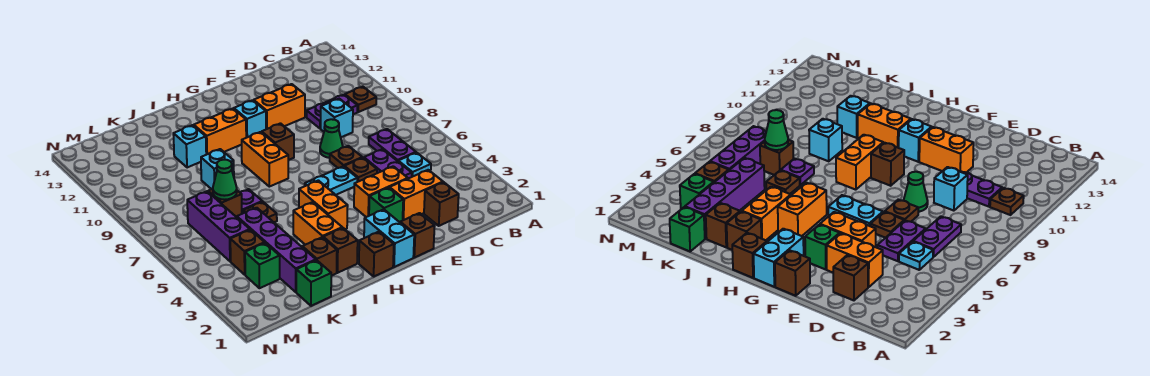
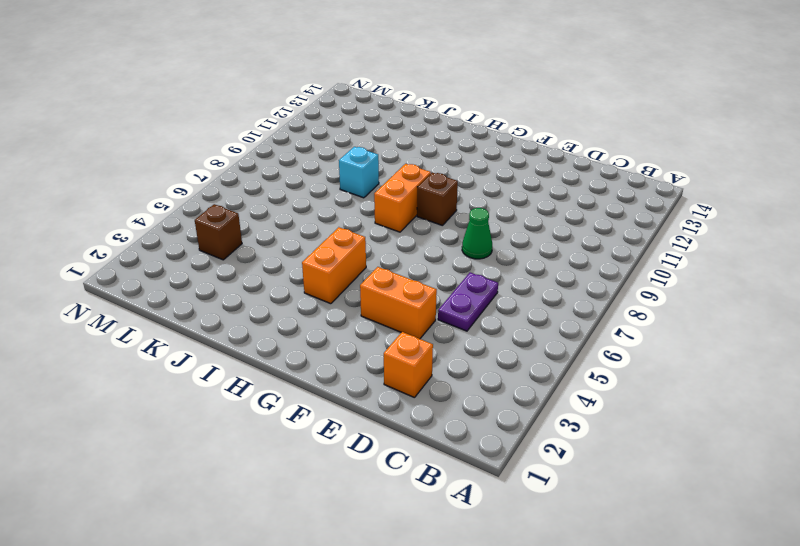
orange 1x1 brick [384,332,433,398] -> brown 1x1 brick [424,182,459,226]
none -> brown 1x1 plate [345,87,376,112]
none -> cyan 1x1 plate [398,153,431,177]
none -> purple 1x2 plate [369,129,416,161]
none -> purple 1x2 plate [307,95,358,129]

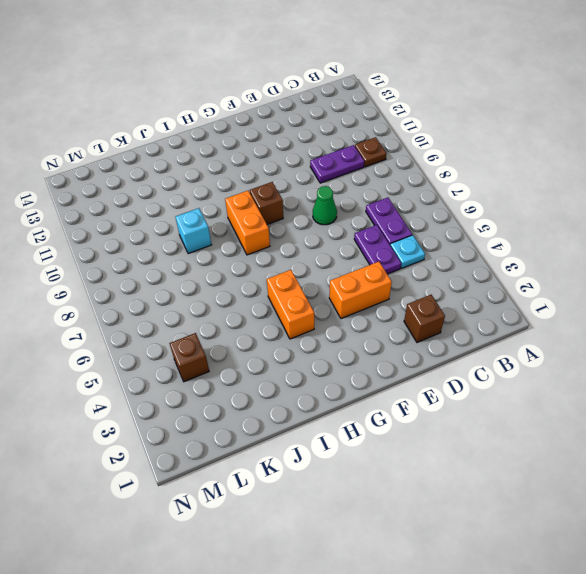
none -> orange 1x2 brick [390,170,443,220]
none -> cyan 1x1 brick [321,99,353,137]
none -> brown 1x1 plate [344,158,377,182]
none -> brown 1x1 plate [330,146,362,168]

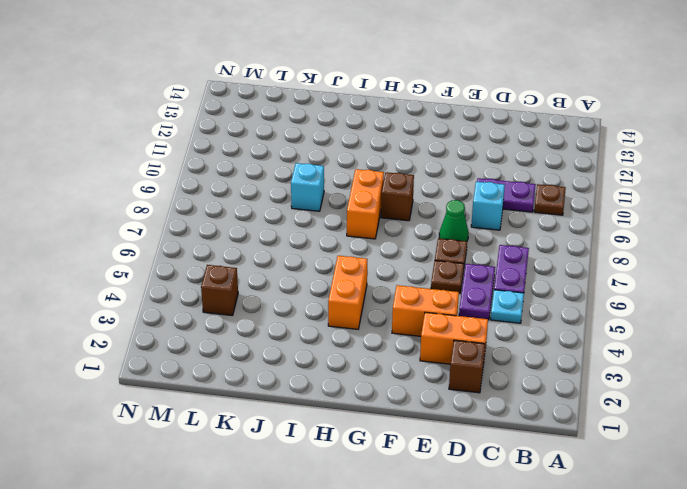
none -> orange 1x2 brick [254,84,305,129]
none -> brown 1x1 brick [400,213,435,258]
none -> green 1x1 brick [369,188,403,222]
none -> cyan 1x2 plate [305,166,357,195]

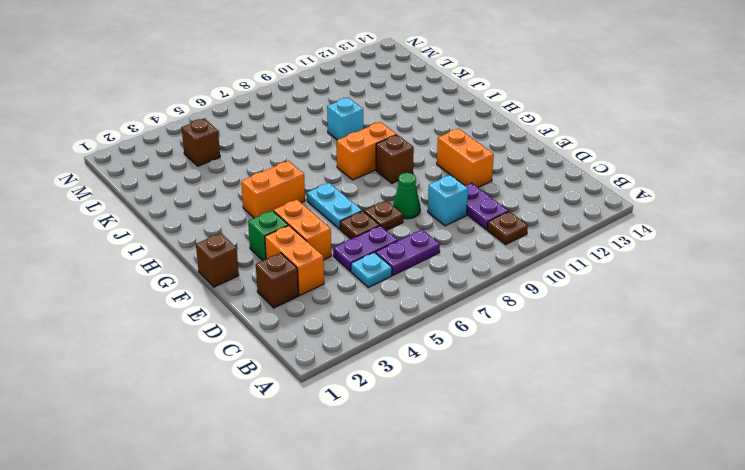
none -> cyan 1x2 brick [364,209,414,267]
none -> cyan 1x1 brick [234,100,266,138]
none -> brown 1x1 brick [359,232,394,276]
none -> orange 1x2 brick [194,109,246,155]

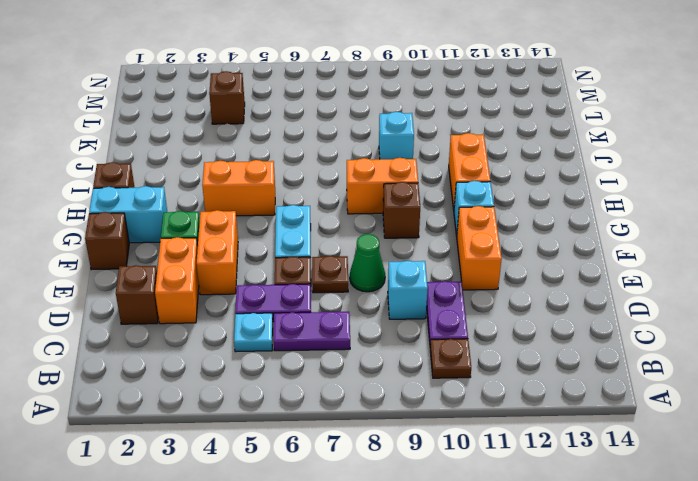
none -> brown 1x1 brick [323,228,358,273]
none -> orange 1x2 brick [293,202,342,245]
none -> brown 1x1 brick [302,237,337,276]
none -> brown 1x1 plate [243,202,277,222]

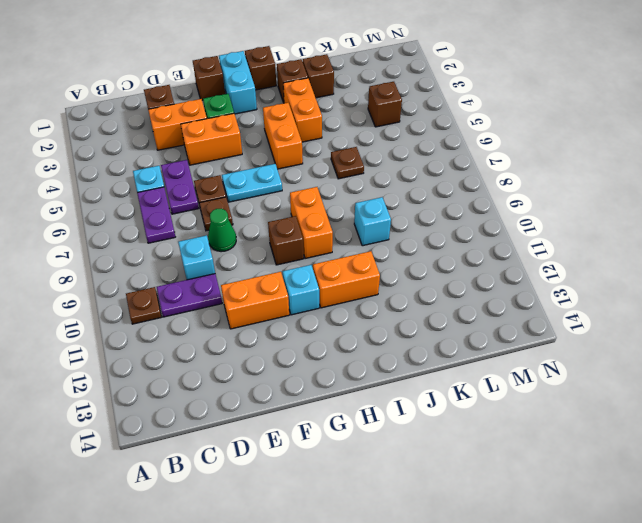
none -> purple 1x1 plate [240,189,262,214]
none -> cyan 1x1 brick [173,125,206,168]
none -> green 1x1 brick [296,260,331,306]
none -> purple 1x4 brick [237,208,316,292]

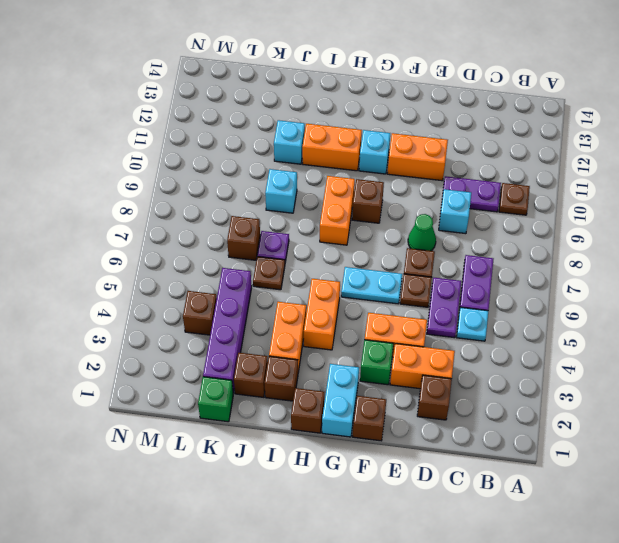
none -> green 1x1 brick [245,243,280,288]
none -> purple 1x3 brick [187,191,250,261]
none -> green 1x1 cone [213,160,237,200]

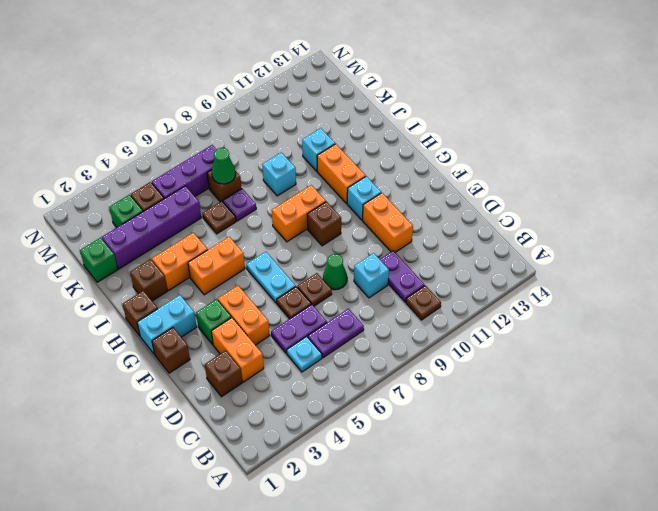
none -> brown 1x1 brick [302,237,337,276]

